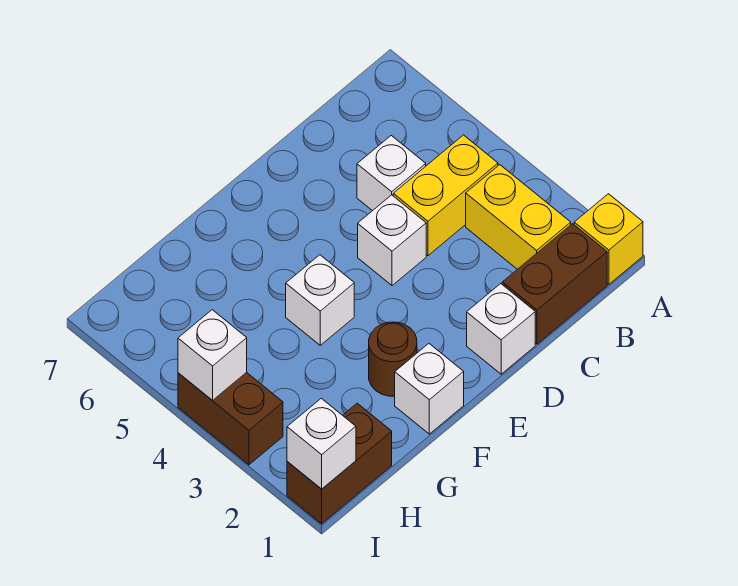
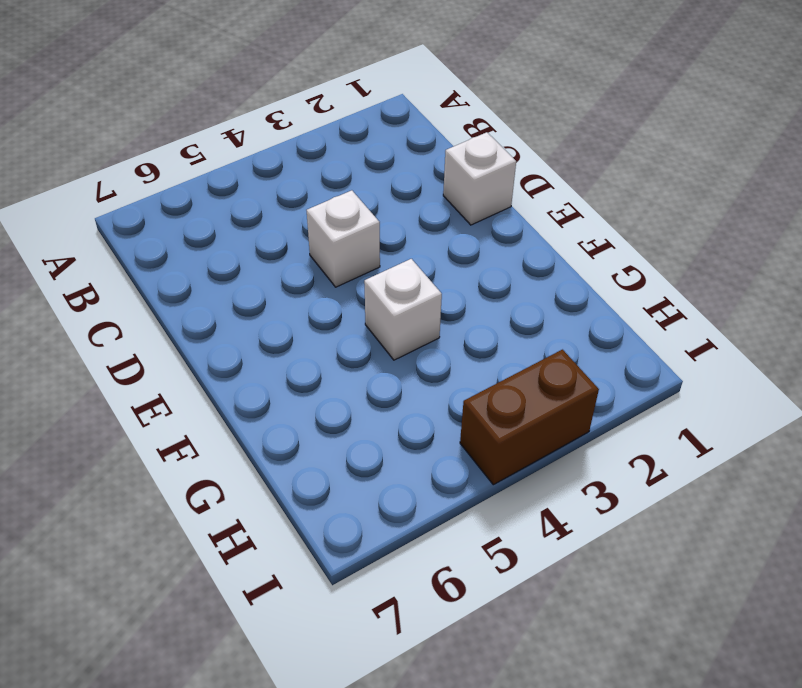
none -> yellow 1x1 brick [574,194,643,284]
none -> brown 1x2 brick [502,224,607,344]
none -> yellow 1x2 brick [466,165,571,269]

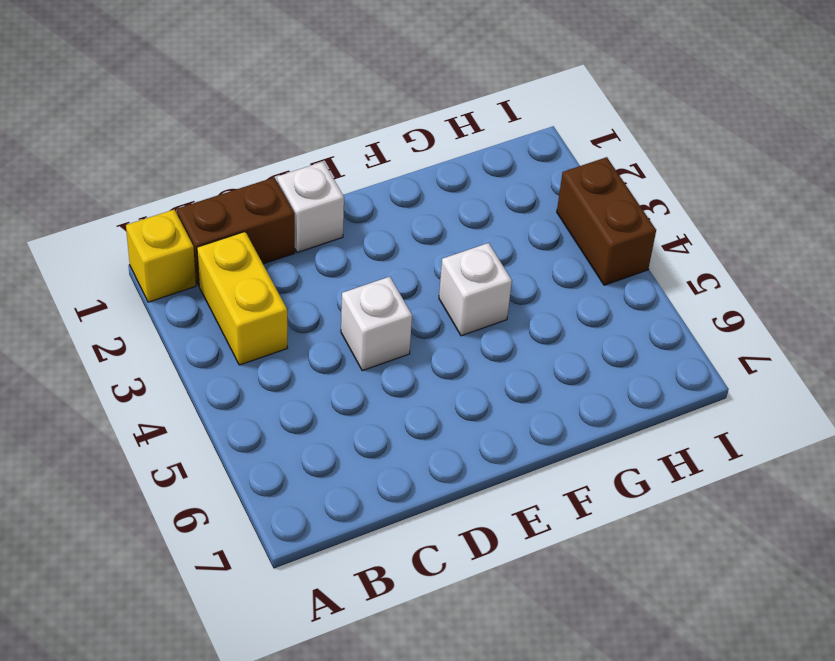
none -> yellow 1x2 brick [393,135,498,256]
none -> white 1x1 brick [357,136,426,211]
none -> white 1x1 brick [395,344,464,434]

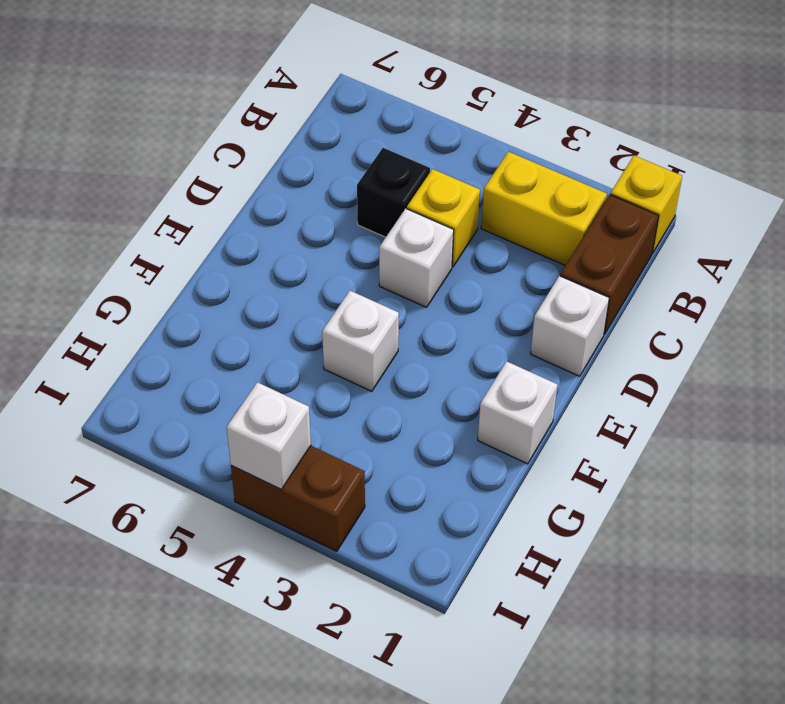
yellow 1x1 brick [407,169,480,267] -> yellow 1x2 brick [393,135,498,256]
black 1x1 brick [357,148,430,237] -> white 1x1 brick [357,136,426,211]
none -> brown 1x1 round brick [369,322,417,396]
none -> brown 1x2 brick [287,403,392,524]
none -> white 1x1 brick [287,398,356,489]

